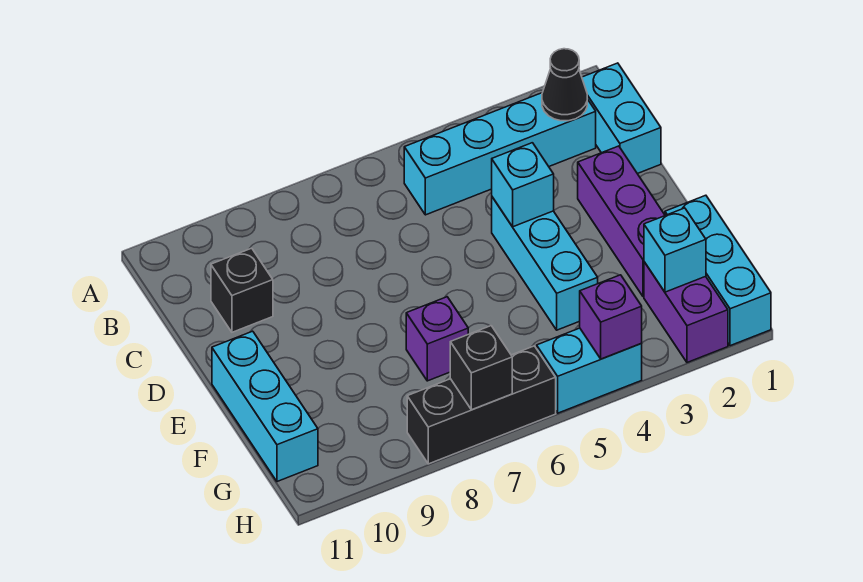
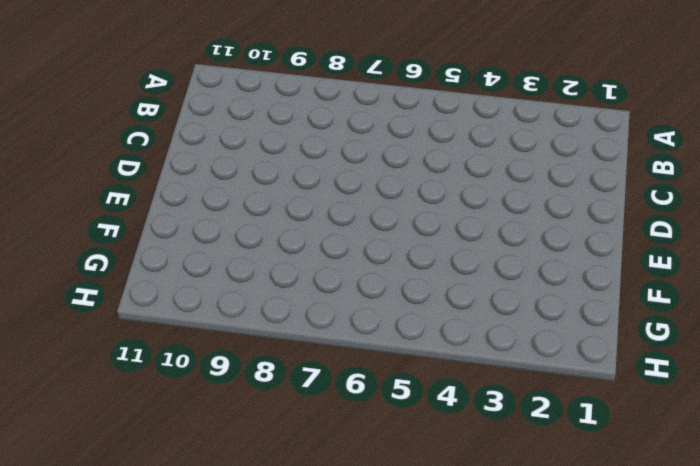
none -> cyan 1x2 brick [582,63,661,174]
none -> cyan 1x4 brick [404,93,596,215]
none -> black 1x1 brick [211,248,273,332]

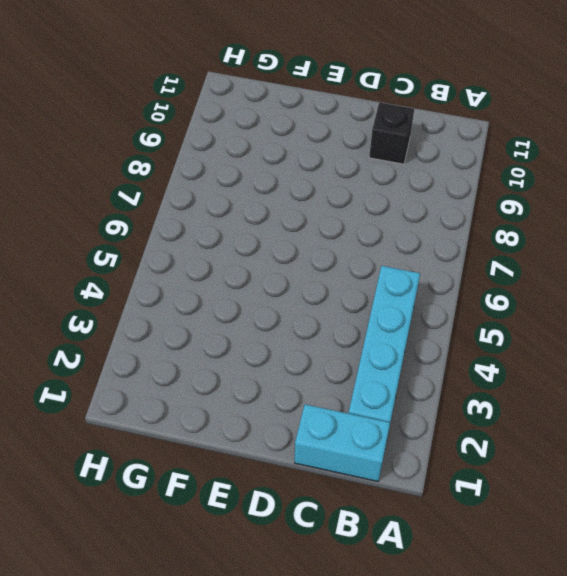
none -> purple 1x3 brick [578,146,665,296]
none -> cyan 1x3 brick [492,197,598,330]
none -> cyan 1x3 brick [212,331,318,482]

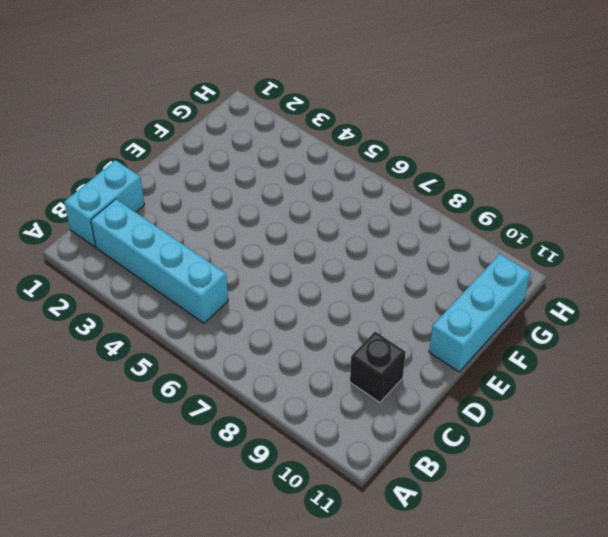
none -> purple 1x3 brick [578,146,665,296]
none -> cyan 1x3 brick [492,197,598,330]
none -> cyan 1x3 brick [665,195,771,346]

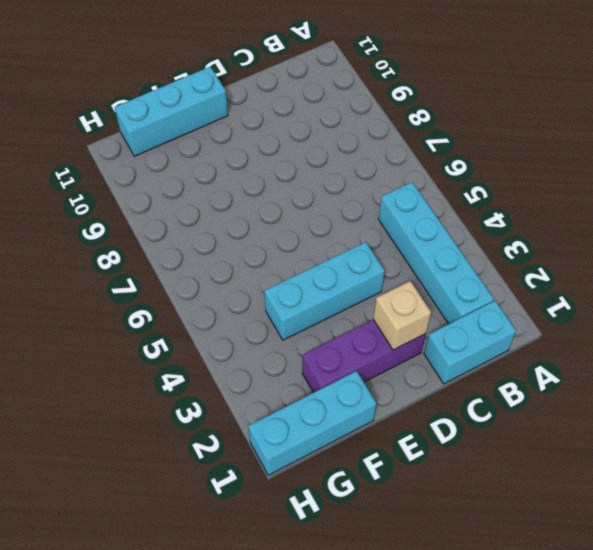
tan 1x1 brick [373,281,431,350] -> none
none -> black 1x1 brick [211,248,273,332]
none -> purple 1x1 brick [406,297,468,381]
none -> purple 1x2 brick [644,262,728,362]

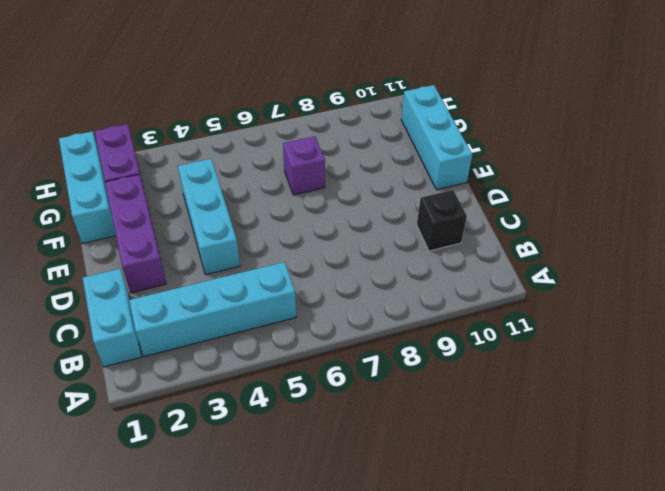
none -> cyan 1x2 brick [537,328,642,413]
none -> black 1x3 brick [407,346,556,464]
none -> black 1x1 cone [542,49,587,121]

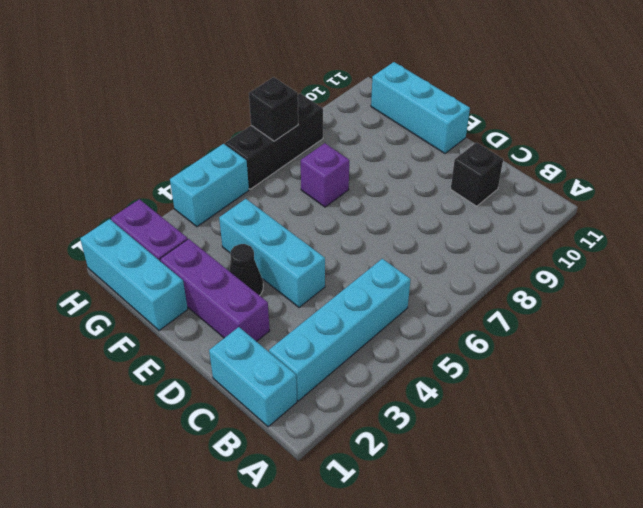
black 1x1 cone [229,244,263,296] -> black 1x1 cone moved to [542,49,587,121]
none -> cyan 1x1 brick [492,143,554,227]
none -> cyan 1x1 brick [644,208,706,292]
none -> purple 1x1 brick [580,275,642,359]

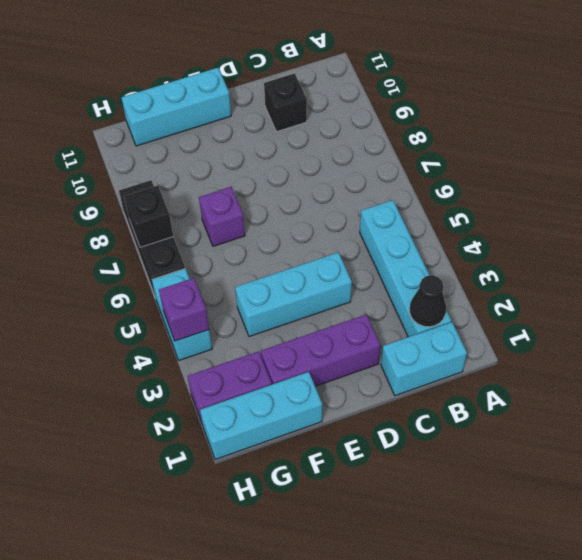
none -> cyan 1x1 brick [492,143,554,227]
none -> cyan 1x1 brick [644,208,706,292]

